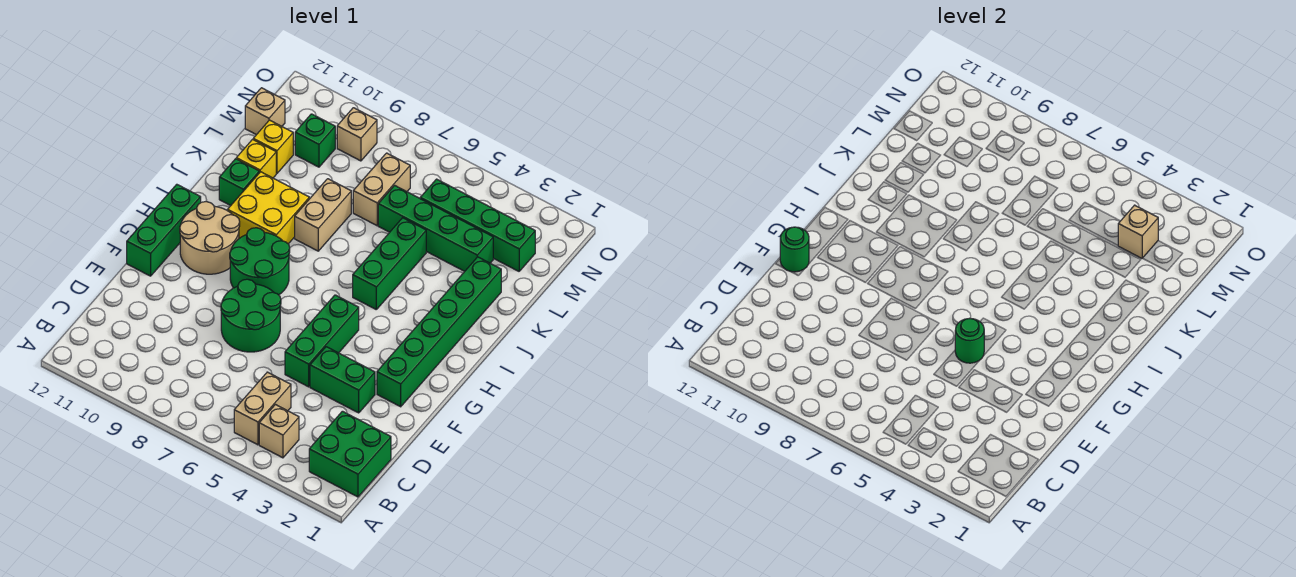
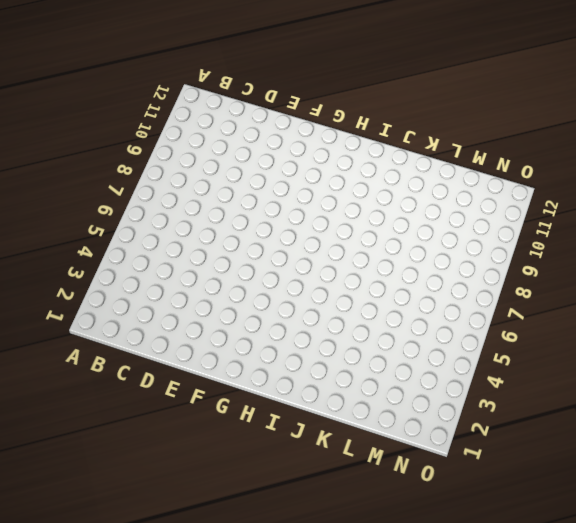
none -> green 2x2 brick [309,411,391,497]
none -> tan 1x1 brick [259,405,299,458]
none -> tan 1x2 brick [234,372,291,445]

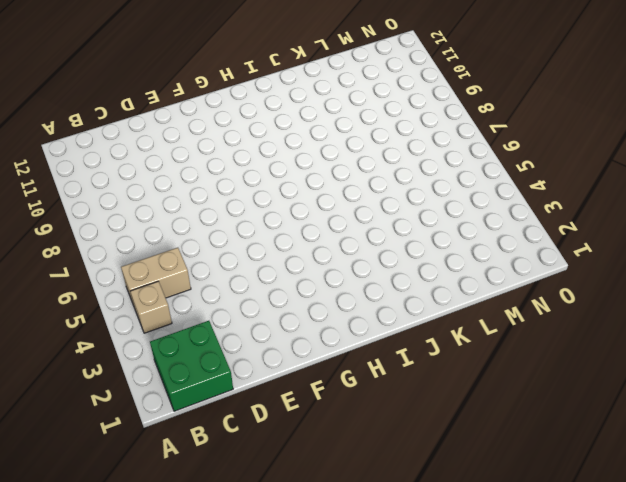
none -> green 1x2 brick [310,347,375,413]
none -> green 1x3 brick [285,295,359,387]
none -> green 2x2 round brick [221,279,281,352]

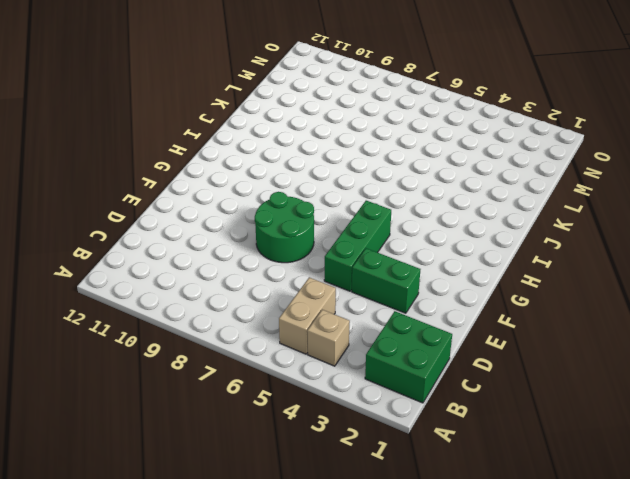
none -> green 1x6 brick [377,257,501,407]
none -> green 1x3 brick [127,184,201,276]
none -> green 2x2 round brick [230,228,290,295]

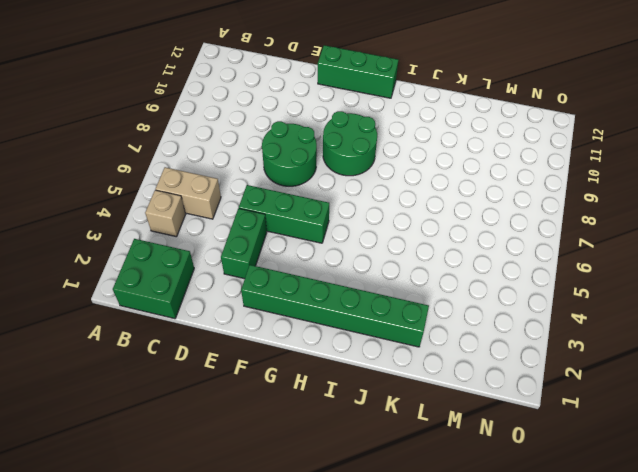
none -> tan 2x2 round brick [180,202,240,274]
none -> green 1x3 brick [353,218,426,309]
none -> yellow 2x2 brick [228,172,309,244]

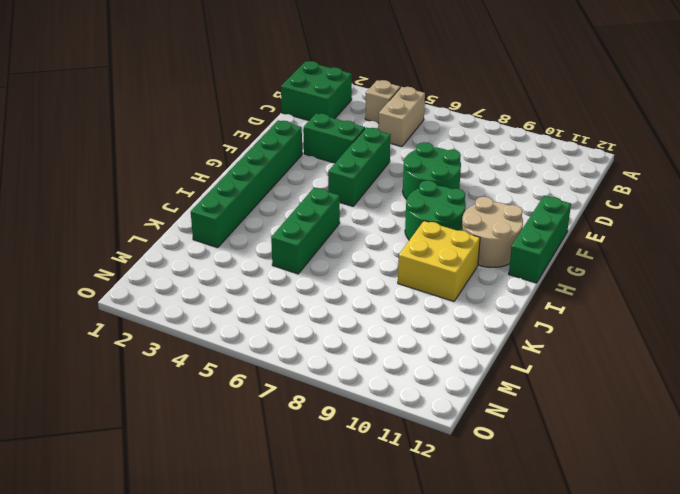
none -> tan 1x2 brick [295,179,351,251]
none -> green 1x1 brick [219,159,259,206]
none -> yellow 1x1 brick [236,139,276,178]

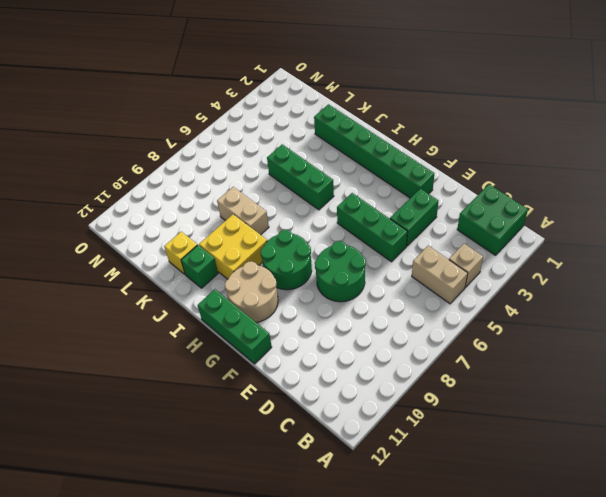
none -> green 1x4 brick [378,185,493,271]
none -> tan 1x2 brick [353,153,410,225]
none -> yellow 1x1 brick [253,120,293,173]

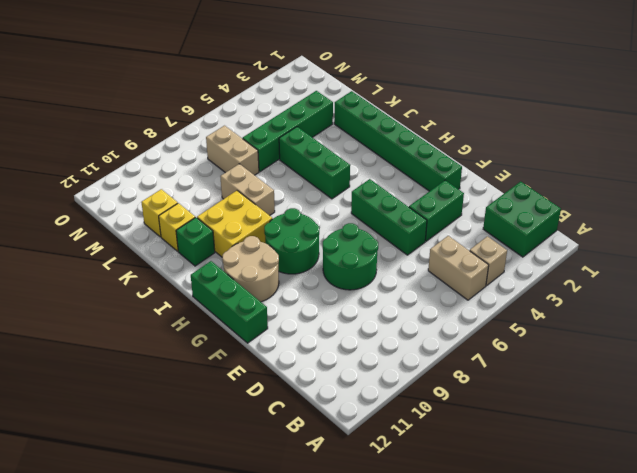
none -> green 1x4 brick [420,179,535,271]
none -> green 1x1 brick [295,114,335,167]
none -> tan 1x1 brick [245,88,285,135]

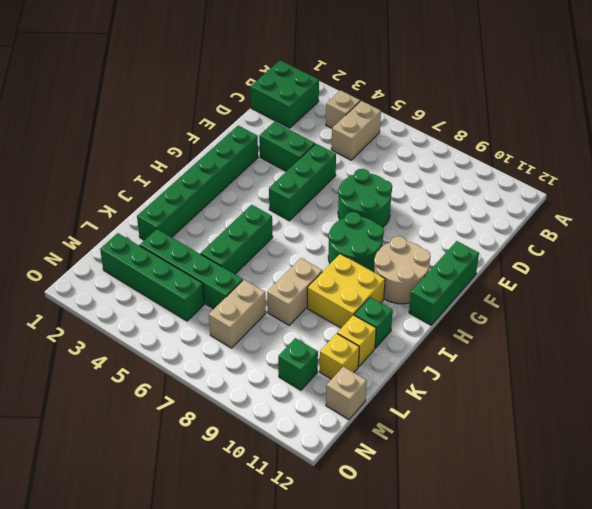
none -> tan 1x1 brick [337,108,377,161]
none -> green 1x1 round brick [955,318,984,363]
none -> green 1x1 round brick [780,227,809,272]

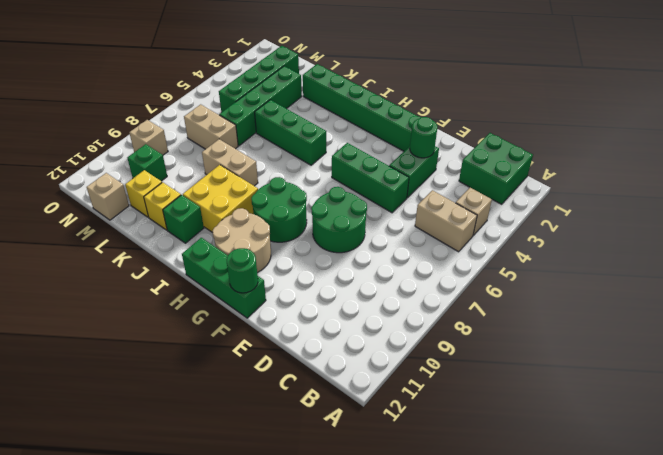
green 1x1 round brick [410,117,437,158] -> green 1x1 round brick moved to [955,318,984,363]
none -> tan 1x1 brick [1118,205,1158,258]

